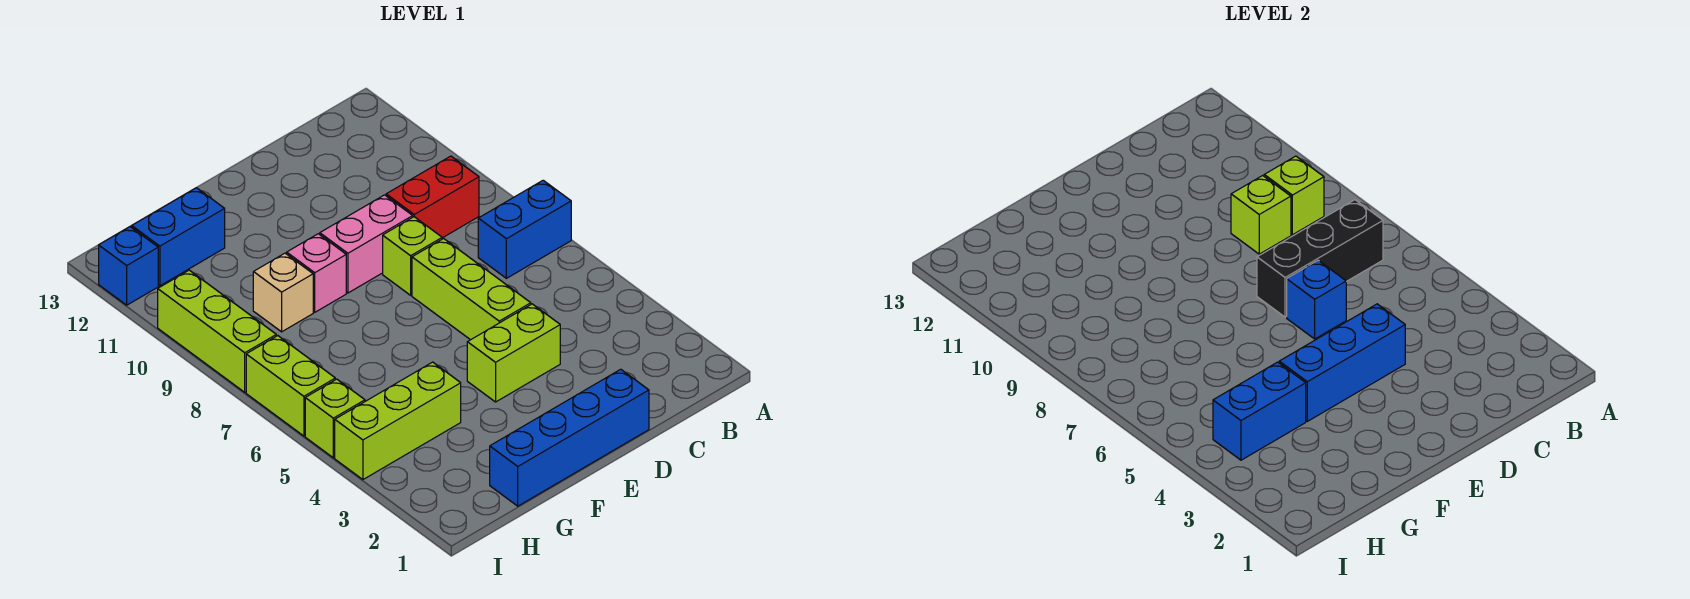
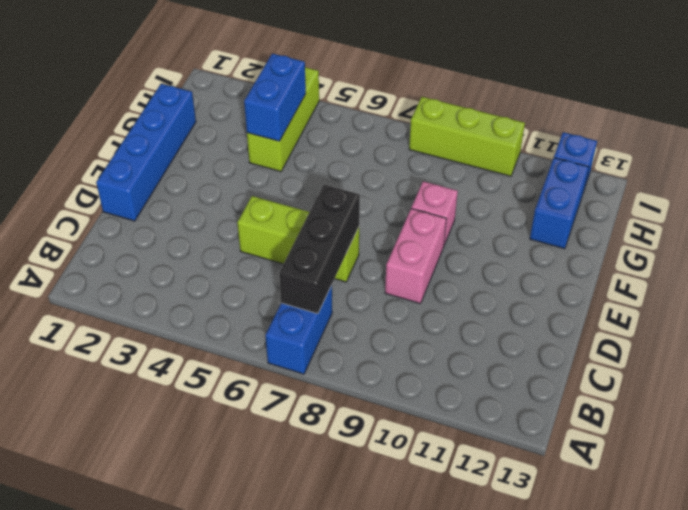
none -> red 1x2 brick [386,156,479,238]
none -> lime 1x2 brick [467,304,560,402]
none -> lime 1x1 brick [383,217,442,295]

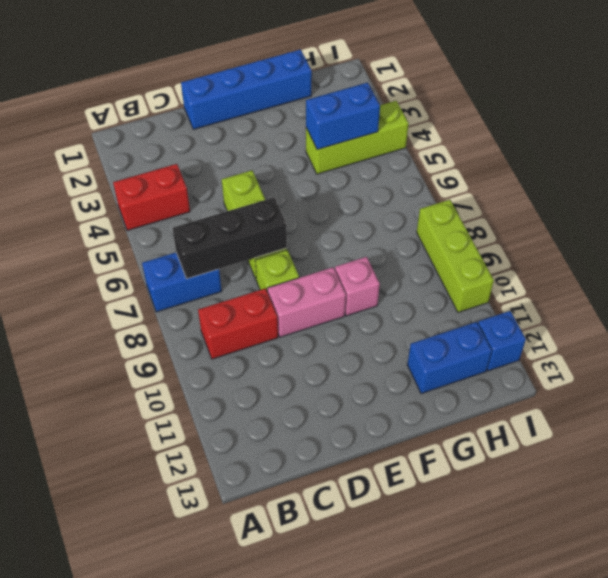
red 1x2 brick [113,164,190,231] -> none
none -> lime 1x2 brick [467,304,560,402]
none -> tan 1x1 brick [253,253,313,332]
none -> lime 1x1 brick [305,379,365,458]

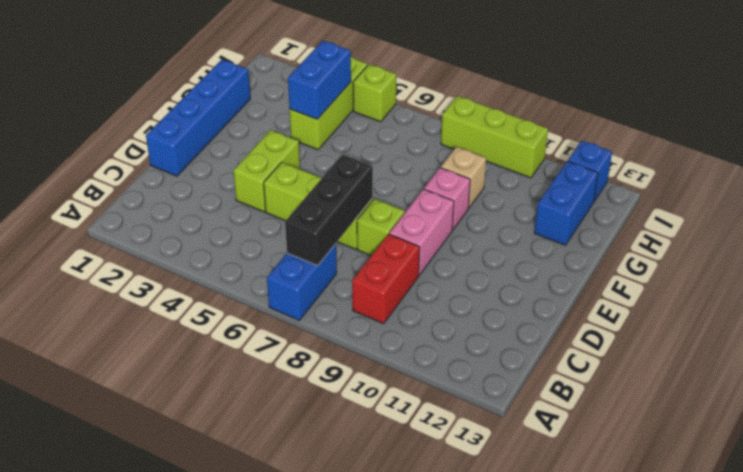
none -> lime 1x2 brick [246,336,335,436]
none -> lime 1x1 brick [1264,156,1324,235]
none -> lime 1x1 brick [1231,176,1291,254]

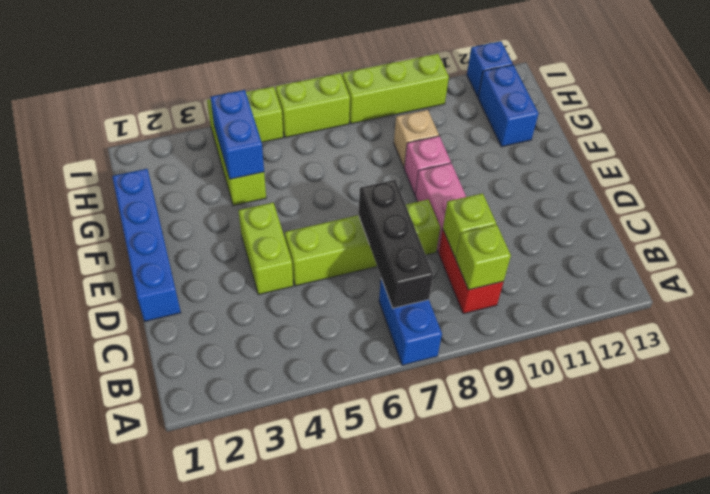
none -> blue 1x3 brick [1279,304,1405,421]
none -> blue 1x1 brick [1287,260,1346,339]

